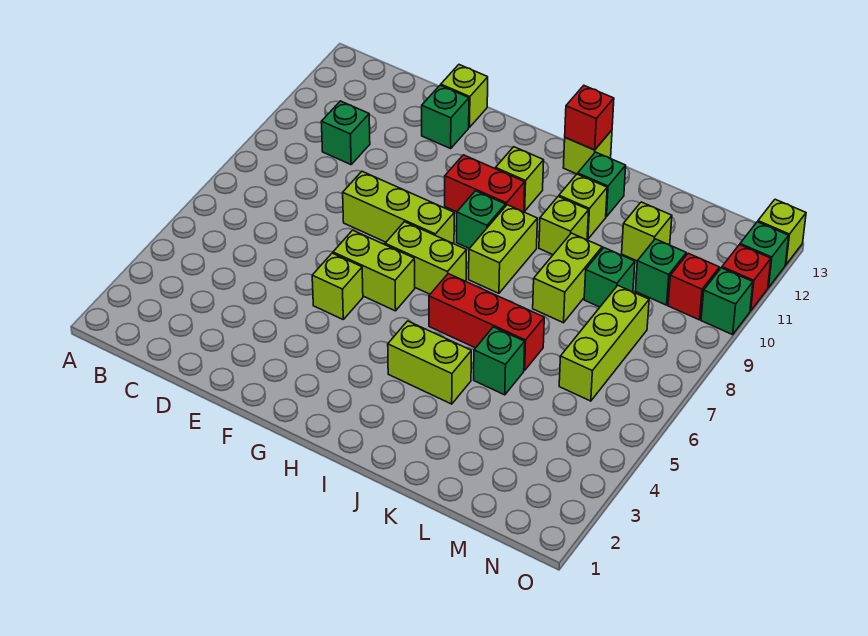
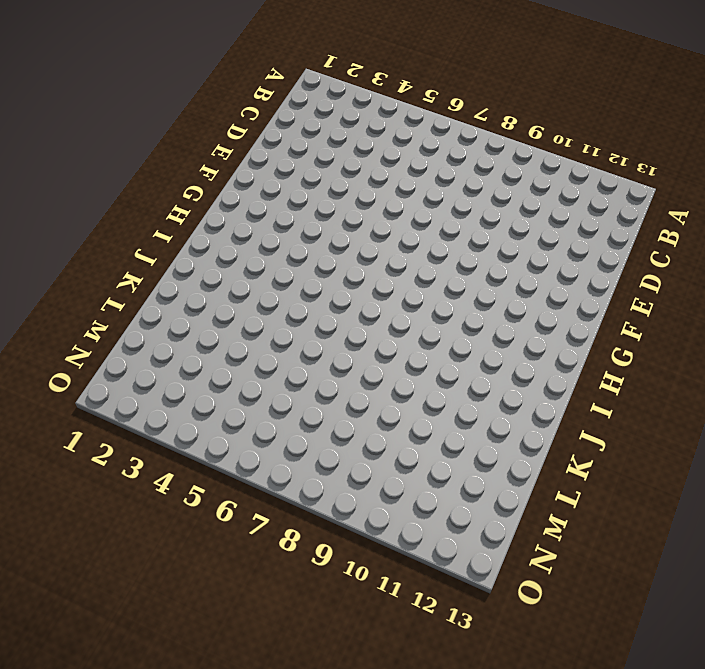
none -> green 1x1 brick [321,101,370,165]
none -> lime 1x3 brick [343,172,454,244]
none -> green 1x1 brick [422,85,469,149]

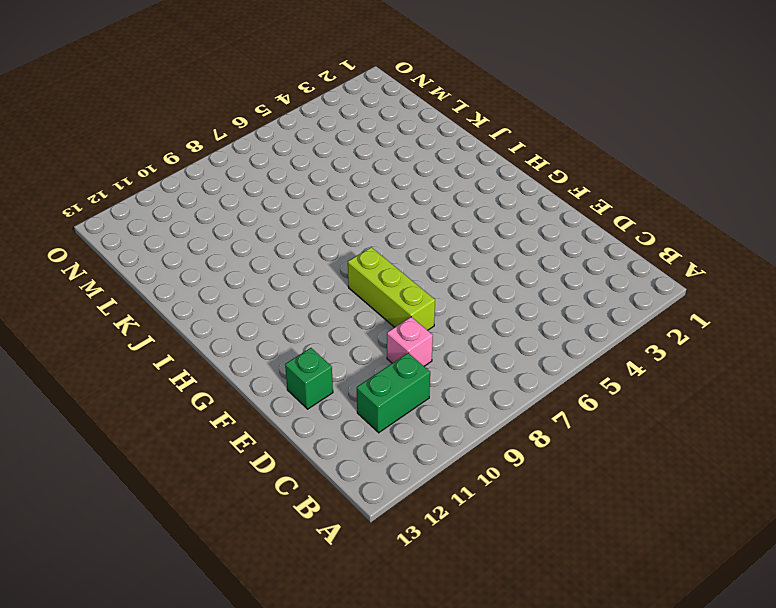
green 1x2 brick [357,353,430,433] -> green 1x1 brick [321,101,370,165]
pink 1x1 brick [387,317,433,366] -> none
none -> lime 1x1 brick [441,65,488,127]
none -> lime 1x1 brick [312,253,363,319]
none -> lime 1x2 brick [333,230,415,311]

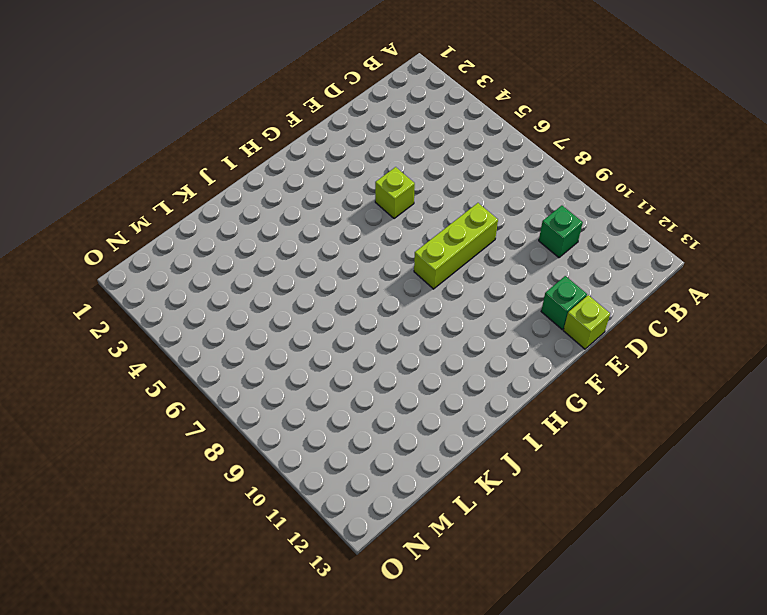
none -> lime 1x2 brick [333,230,415,311]
none -> lime 1x2 brick [385,222,466,294]
none -> red 1x2 brick [445,155,525,212]

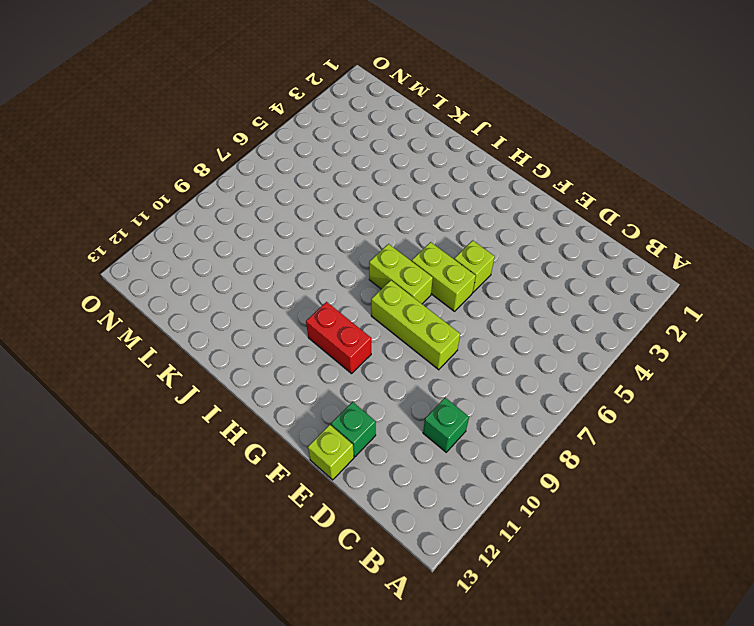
none -> green 1x1 brick [457,191,506,248]
none -> lime 1x1 brick [496,147,544,211]
none -> lime 1x2 brick [388,321,471,404]

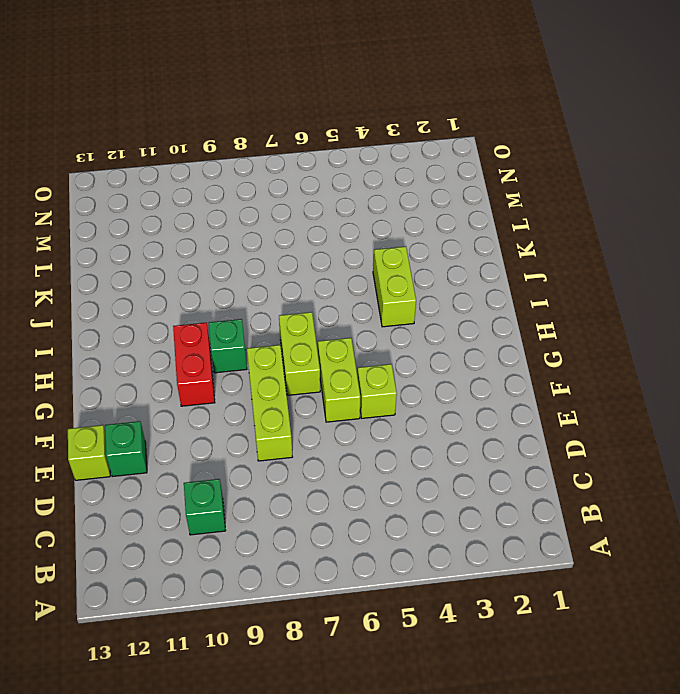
none -> lime 1x1 brick [496,147,544,211]
none -> red 1x3 brick [429,274,544,370]
none -> lime 1x2 brick [469,205,537,293]

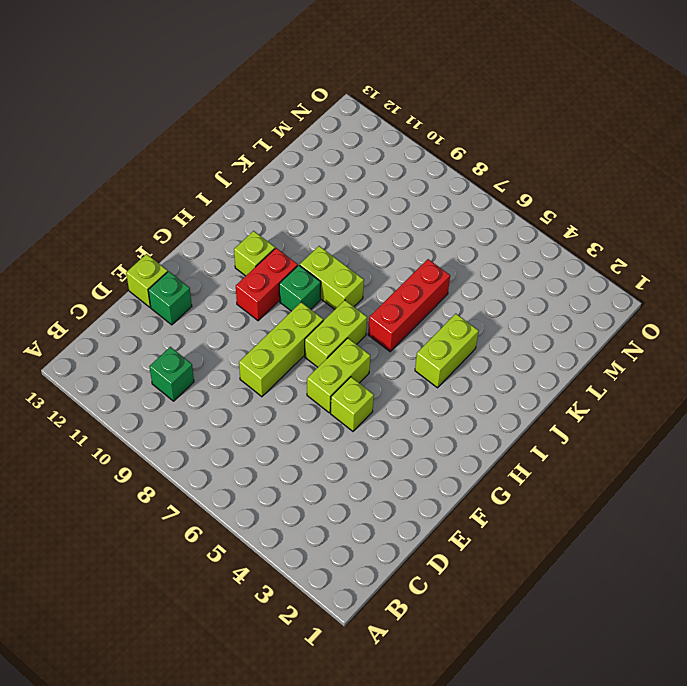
none -> lime 1x1 brick [563,130,612,174]
none -> lime 1x1 brick [539,196,589,255]
none -> lime 1x1 brick [559,174,607,239]

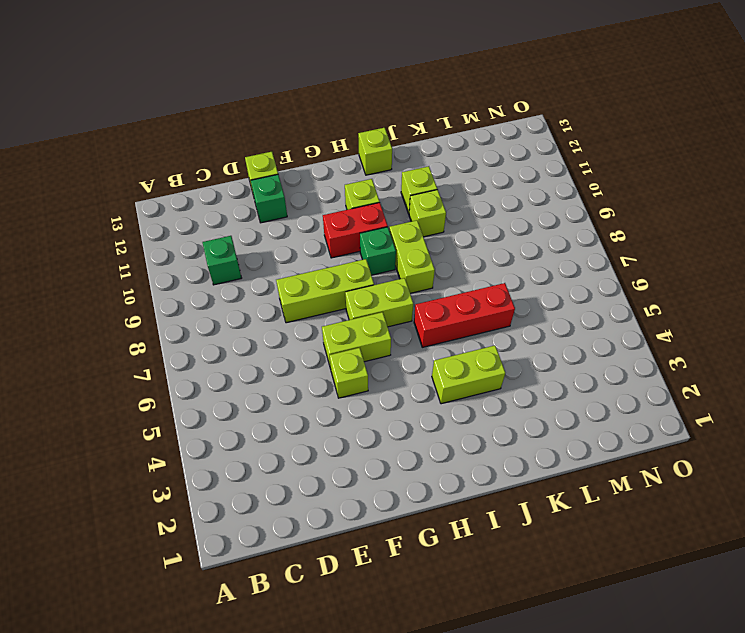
none -> green 1x1 brick [578,152,626,217]
none -> green 1x1 brick [474,327,525,395]
none -> lime 1x2 brick [533,233,602,323]

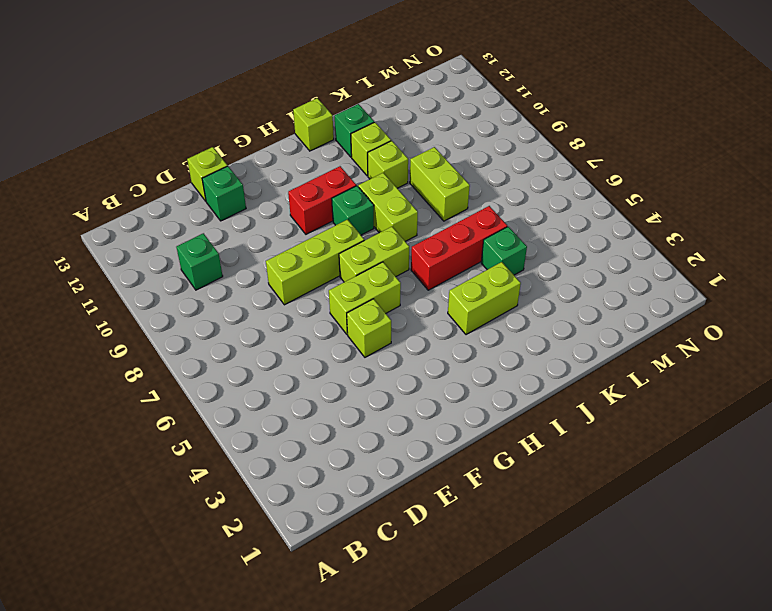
none -> lime 1x1 brick [496,147,544,211]
none -> green 1x1 brick [584,248,635,307]
none -> lime 1x1 brick [622,202,672,261]

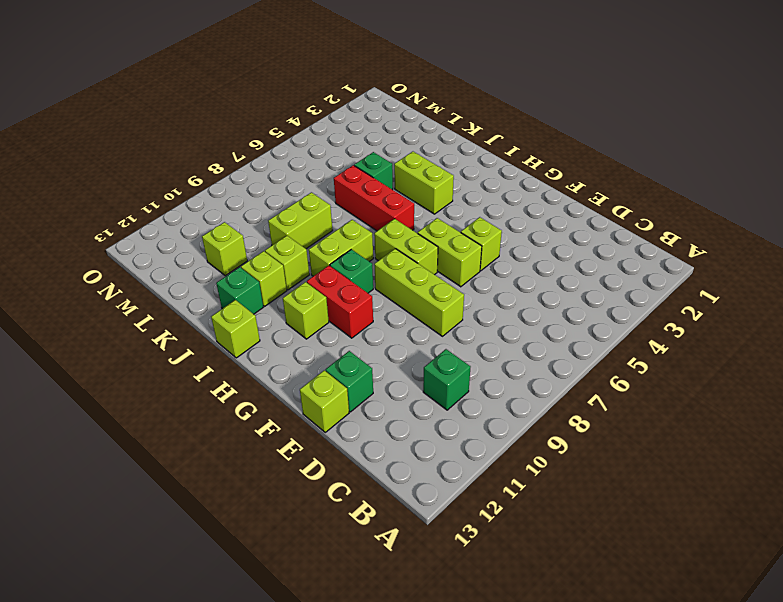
none -> green 1x1 brick [584,248,635,307]
none -> lime 1x3 brick [559,286,649,401]
none -> green 1x1 brick [635,239,686,305]

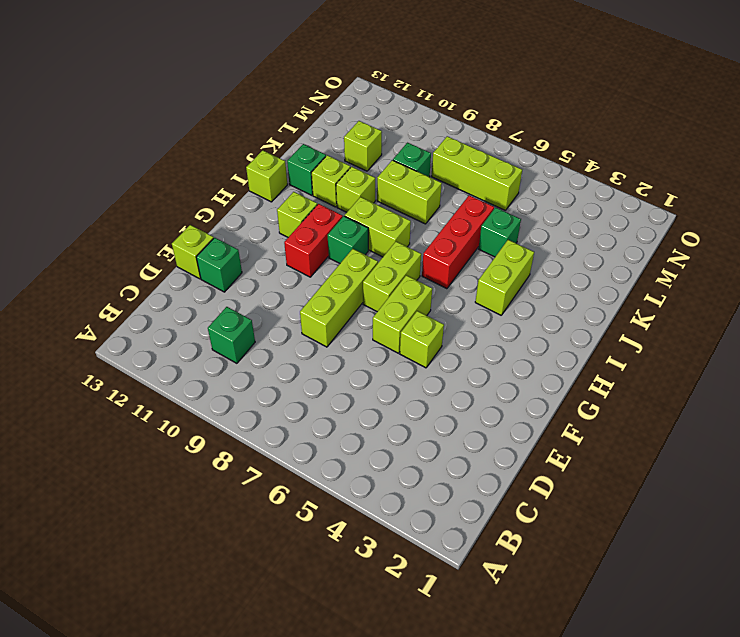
none -> green 1x1 brick [635,239,686,305]
none -> red 1x1 brick [668,253,720,320]
none -> green 1x1 brick [701,268,753,335]

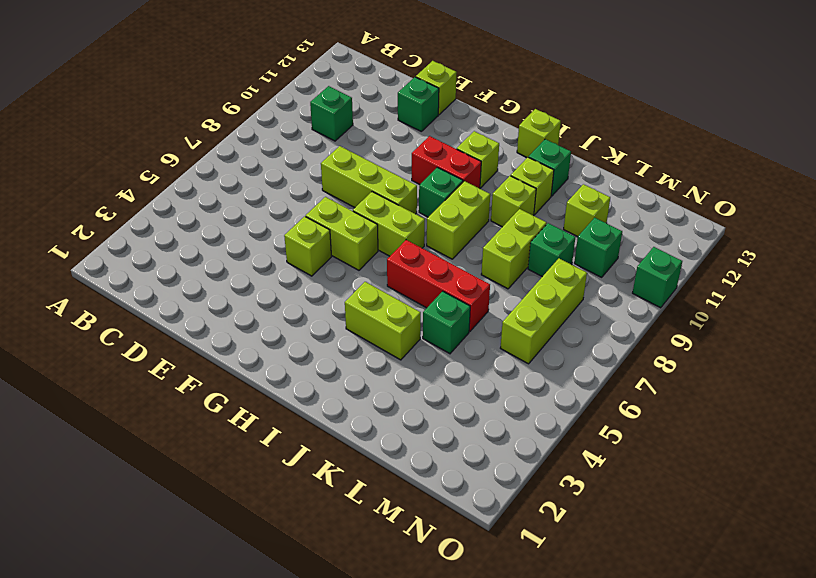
none -> red 1x1 brick [668,253,720,320]
none -> red 1x1 brick [722,245,771,311]
none -> green 1x1 brick [740,222,789,288]

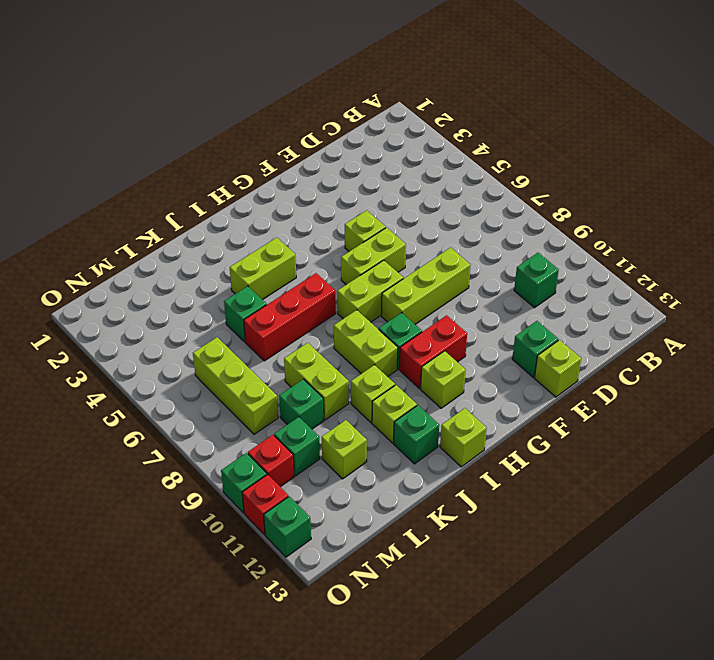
none -> lime 1x1 brick [758,199,806,265]
none -> red 1x1 brick [565,86,614,150]

